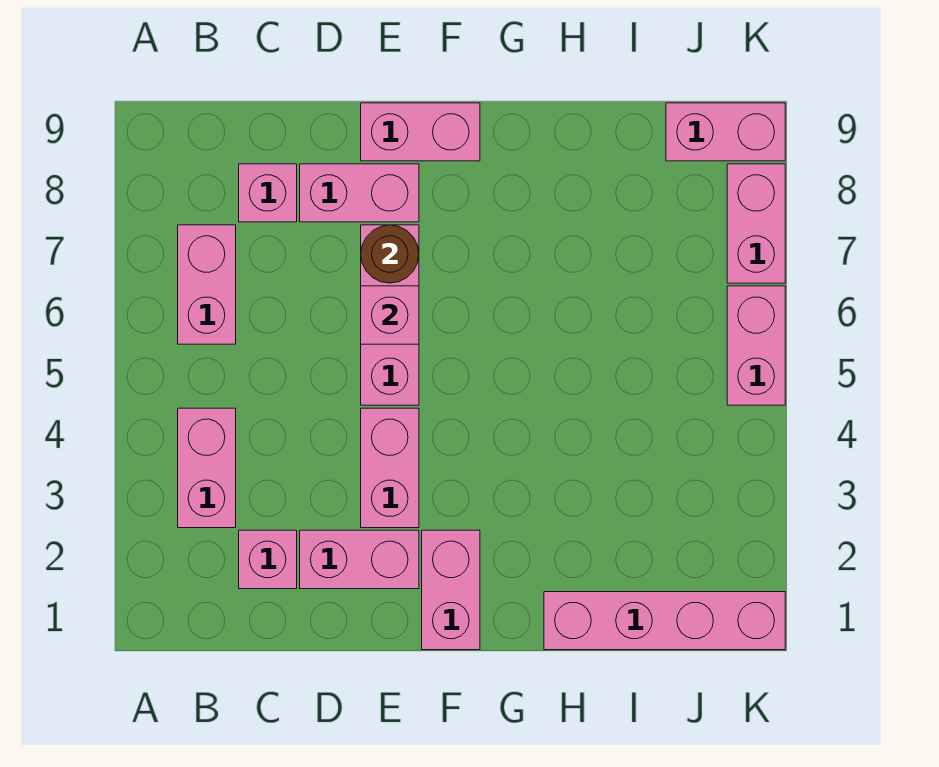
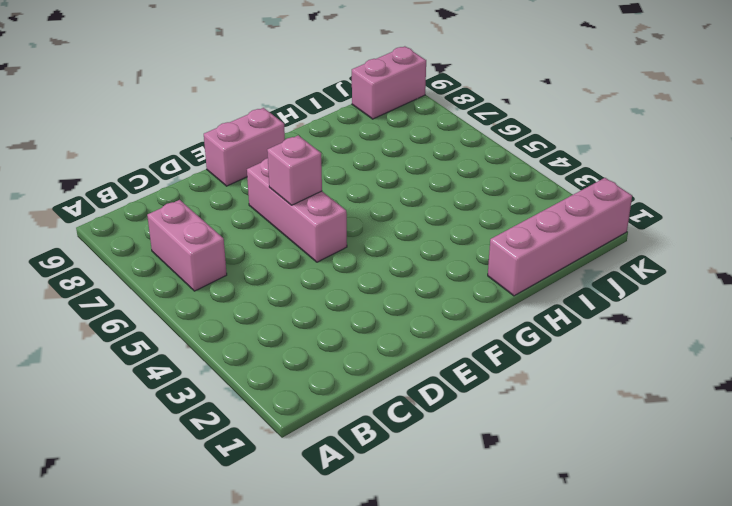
none -> pink 1x2 brick [178,408,236,528]
none -> pink 1x1 brick [239,530,297,589]
none -> pink 1x1 brick [239,164,297,222]

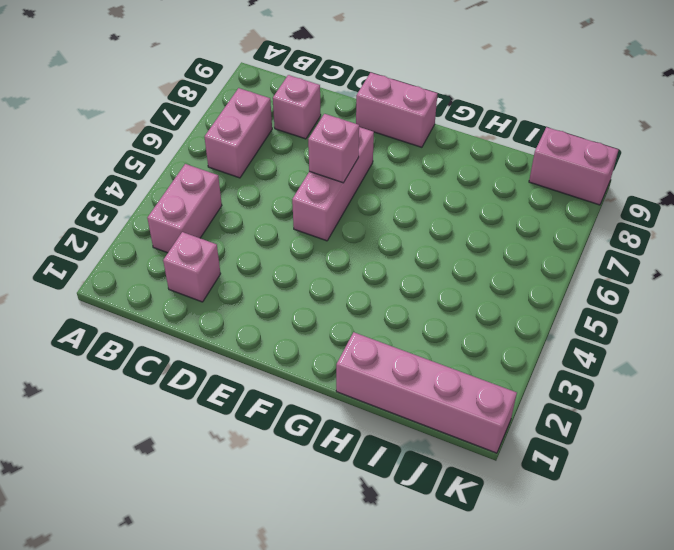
none -> pink 1x2 brick [300,530,419,589]
none -> pink 1x2 brick [300,164,419,222]
none -> pink 1x2 brick [361,408,419,528]

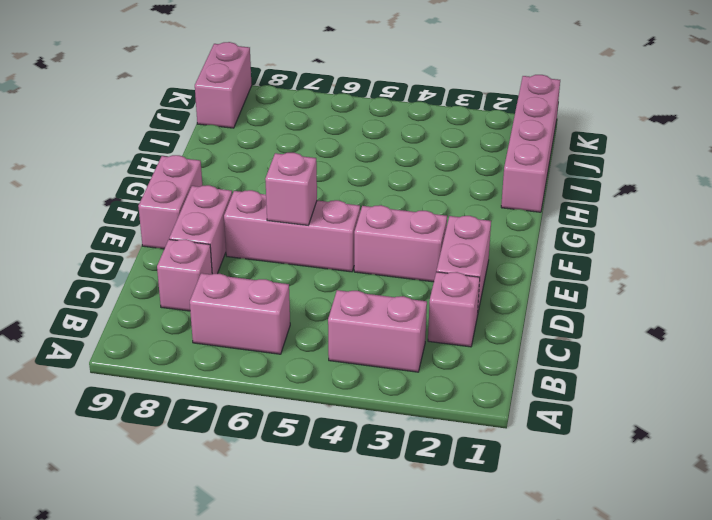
none -> pink 1x2 brick [422,530,480,650]
none -> pink 1x2 brick [727,286,785,405]
none -> pink 1x2 brick [727,164,785,283]

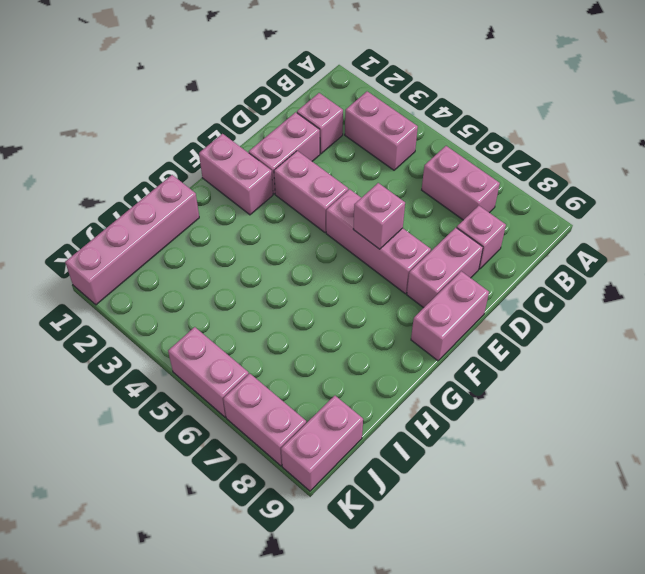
none -> brown 1x1 round brick [361,225,419,283]

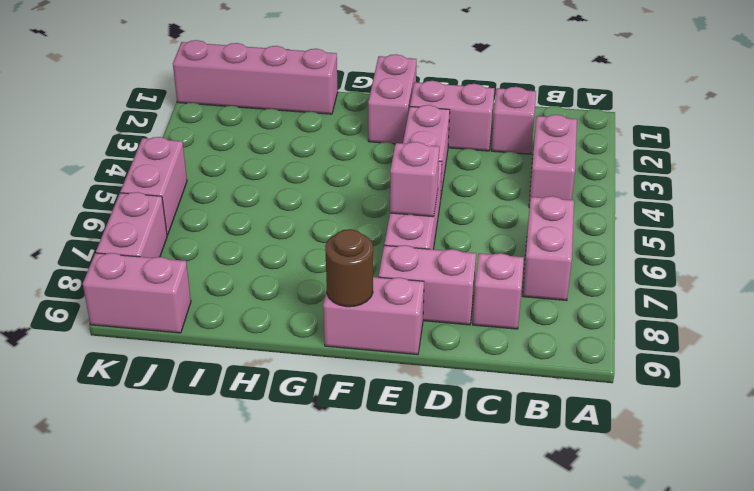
brown 1x1 round brick [325,229,373,307] -> brown 1x1 round brick moved to [361,225,419,283]

